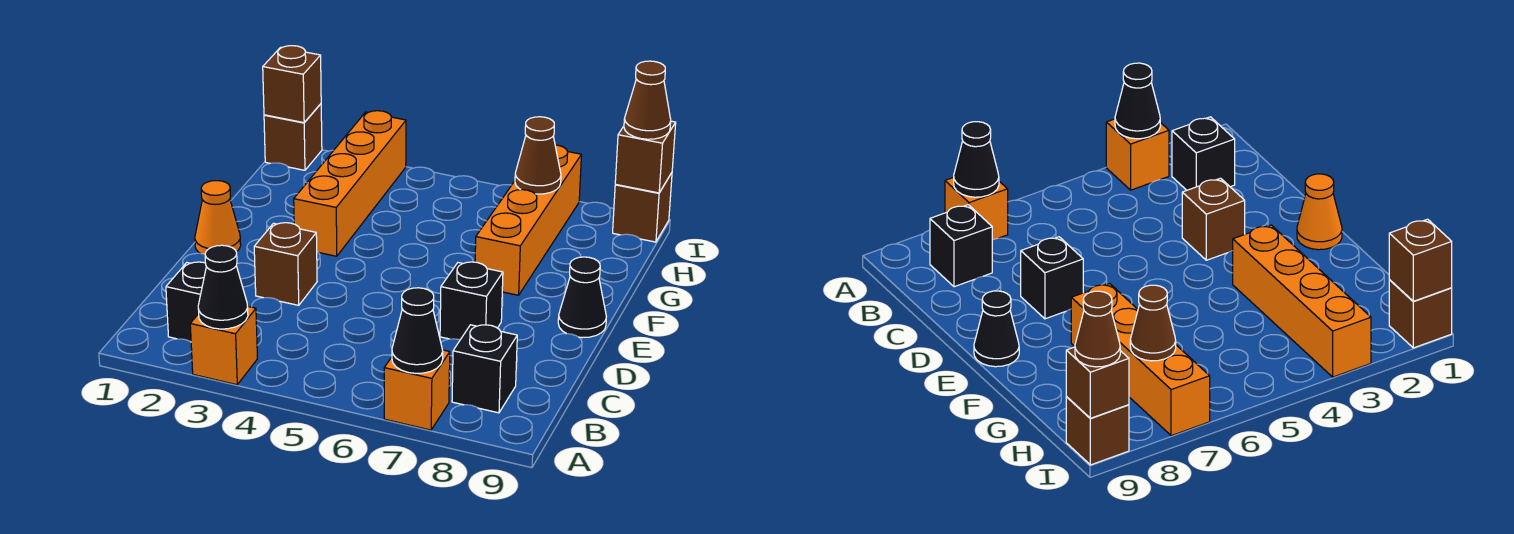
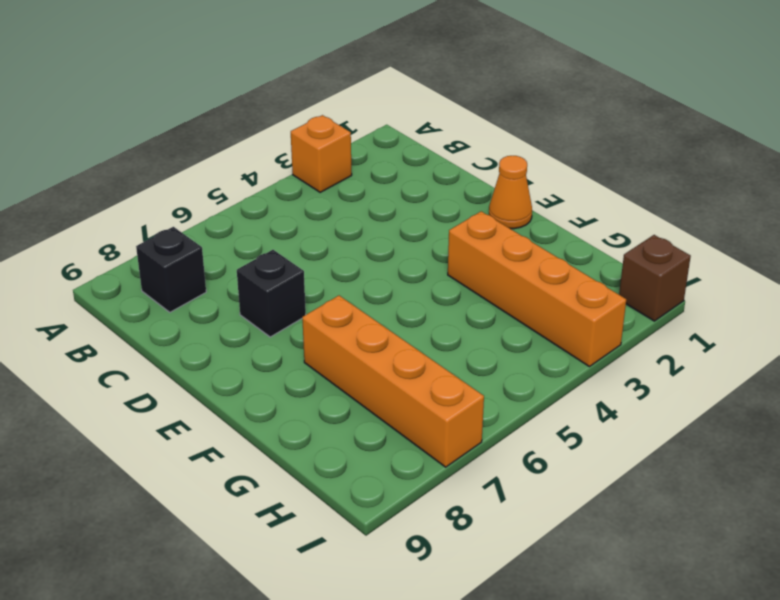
none -> orange 1x1 brick [384,350,450,430]
none -> black 1x1 brick [166,262,206,342]
none -> brown 1x1 brick [254,223,317,305]

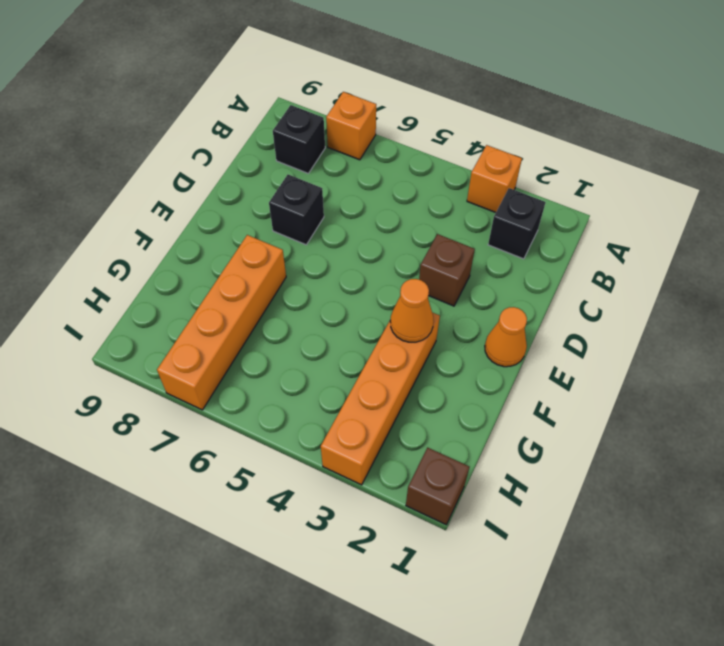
orange 1x1 cone [390,279,434,342] -> none
none -> black 1x1 cone [558,257,606,338]
none -> brown 1x1 brick [613,173,672,242]
none -> black 1x1 cone [198,245,248,329]

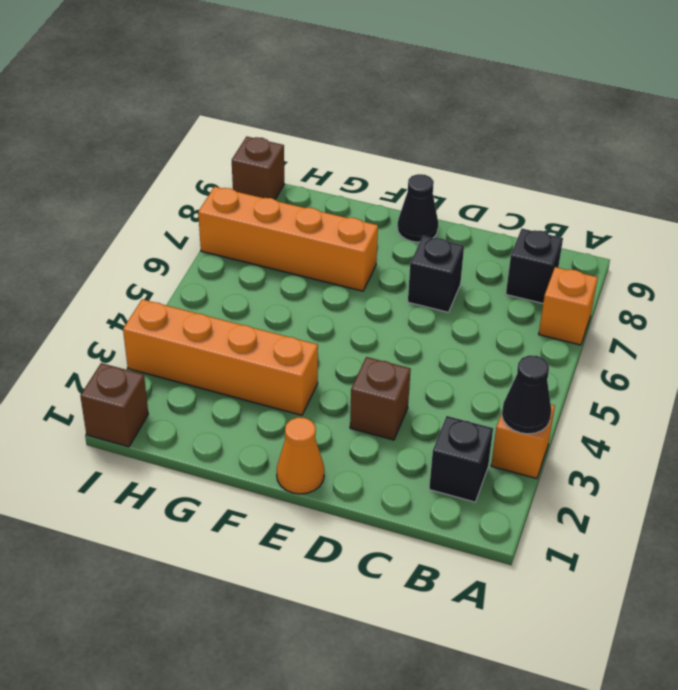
none -> black 1x1 cone [392,288,443,373]
none -> brown 1x1 cone [515,117,561,194]
none -> brown 1x1 brick [263,46,321,123]

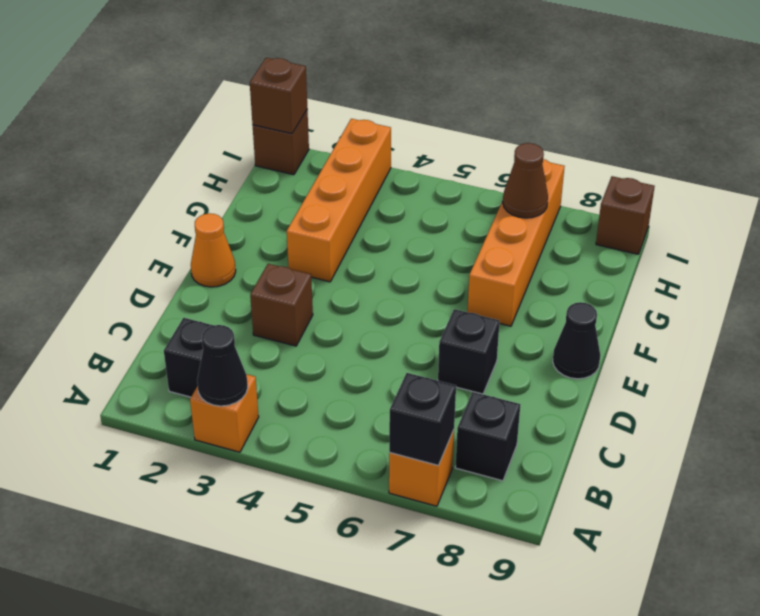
black 1x1 brick [389,373,456,465] -> black 1x1 cone [392,288,443,373]
none -> brown 1x1 brick [615,121,676,193]
none -> brown 1x1 cone [624,61,671,139]

